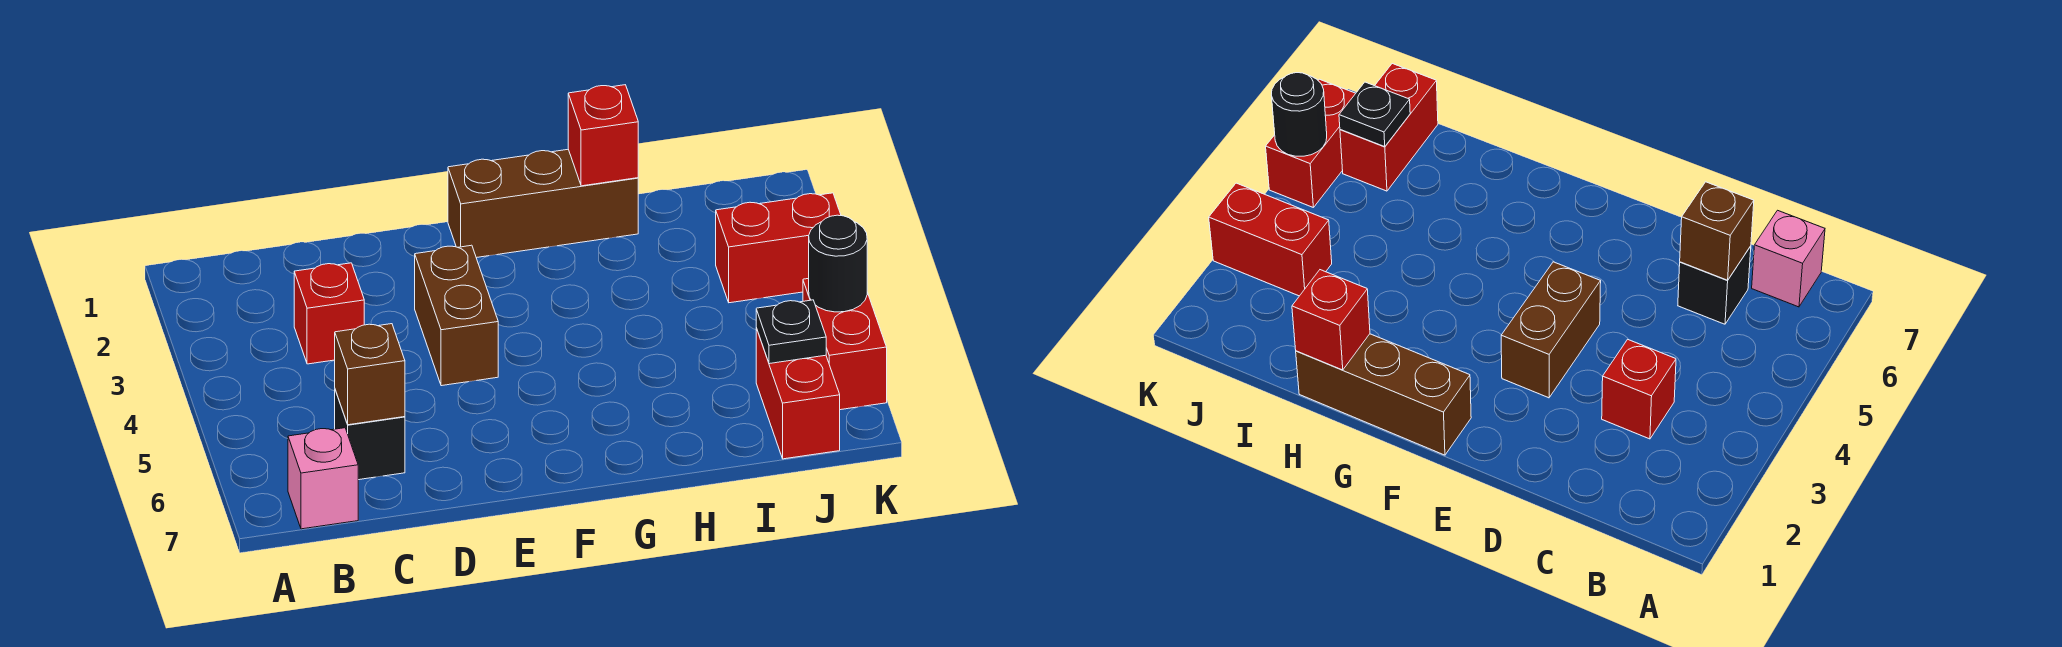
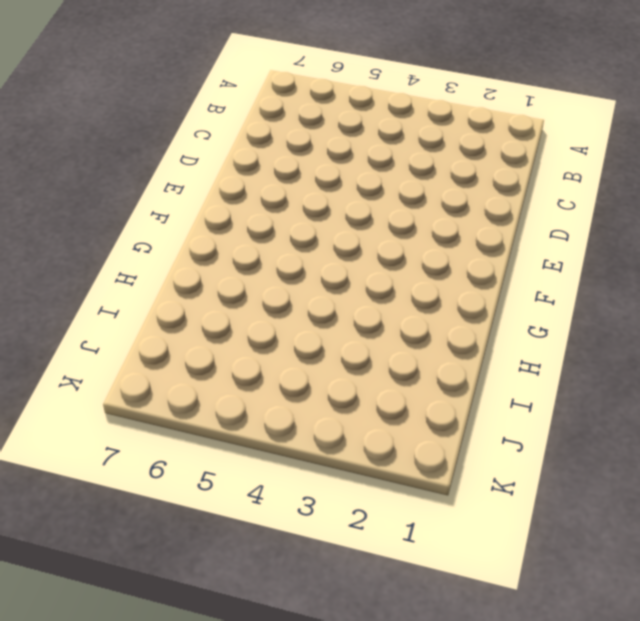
none -> pink 1x1 brick [288,428,358,529]
none -> red 1x1 brick [294,263,364,364]
none -> black 1x1 brick [335,390,405,480]

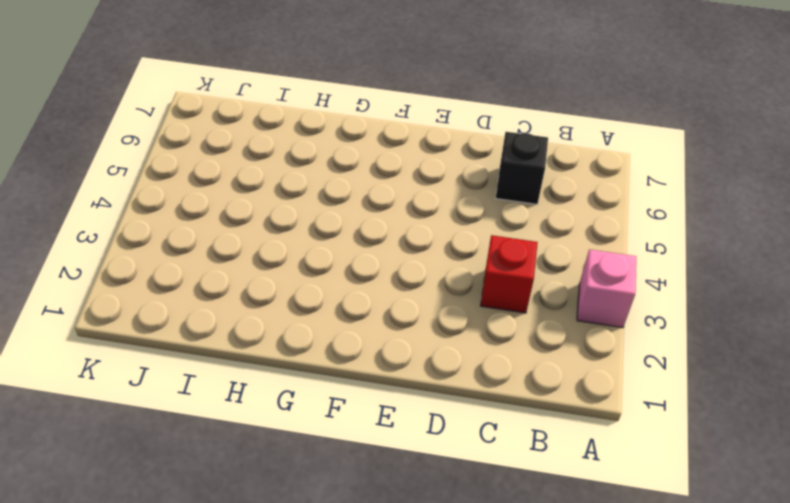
pink 1x1 brick [577,249,636,328] -> pink 1x1 brick moved to [288,428,358,529]
none -> brown 1x2 brick [415,245,498,386]
none -> brown 1x3 brick [448,149,638,258]
none -> red 1x2 brick [716,193,841,303]

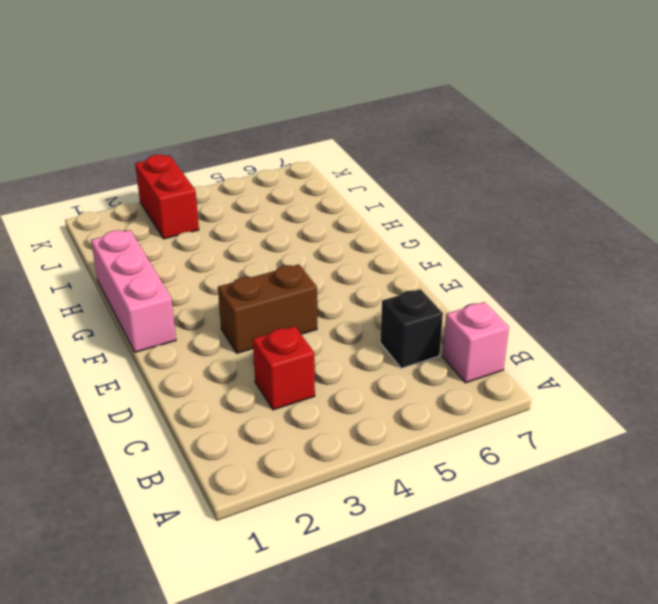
pink 1x3 brick [91,230,176,352] -> brown 1x3 brick [448,149,638,258]
none -> red 1x2 brick [756,328,840,459]
none -> red 1x2 brick [803,278,887,410]
none -> brown 1x1 brick [335,324,405,425]

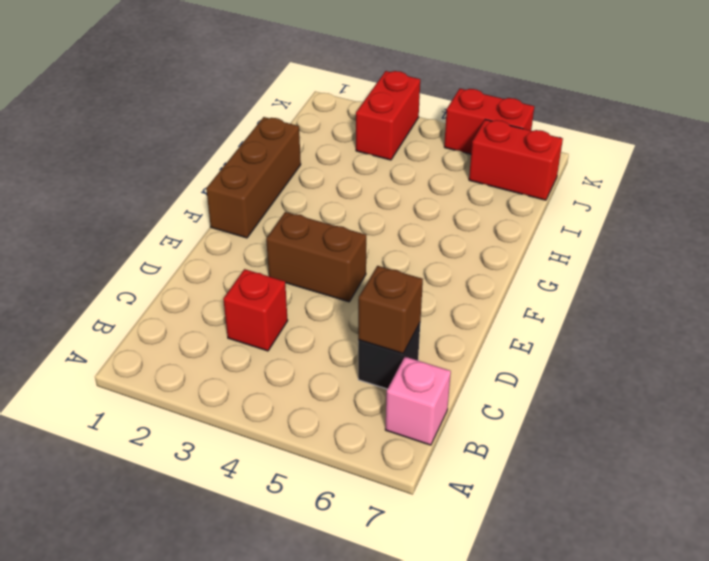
none -> red 1x1 brick [568,85,638,186]
none -> black 1x1 plate [756,300,826,364]
none -> black 1x1 round brick [809,215,867,312]

